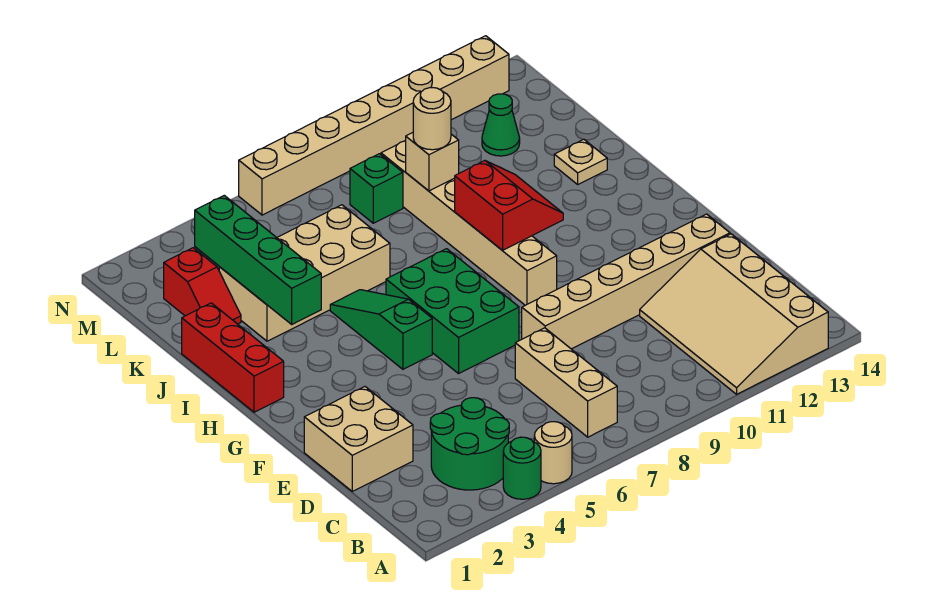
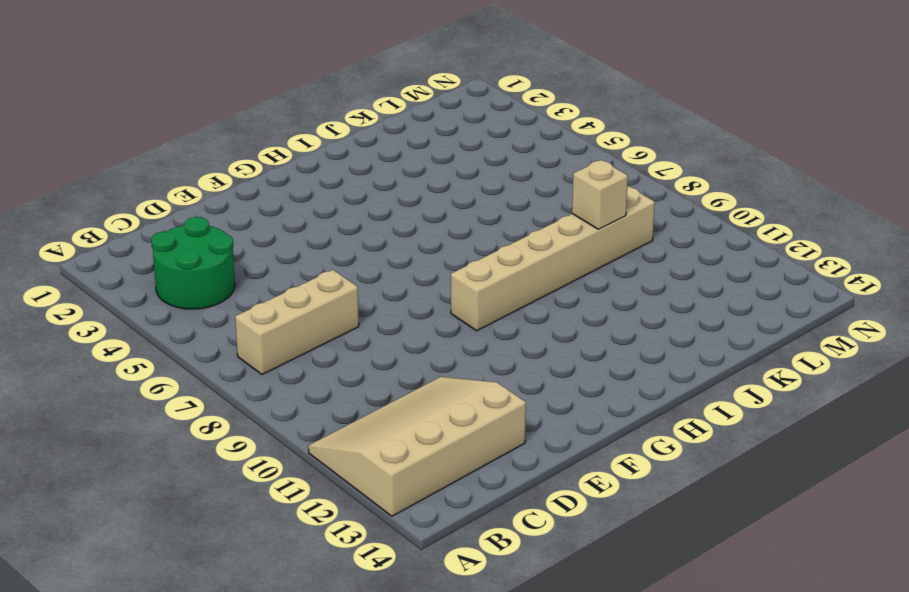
none -> green 1x1 round brick [503,437,541,499]
none -> tan 1x1 round brick [534,422,572,484]
none -> tan 2x2 brick [304,387,413,491]

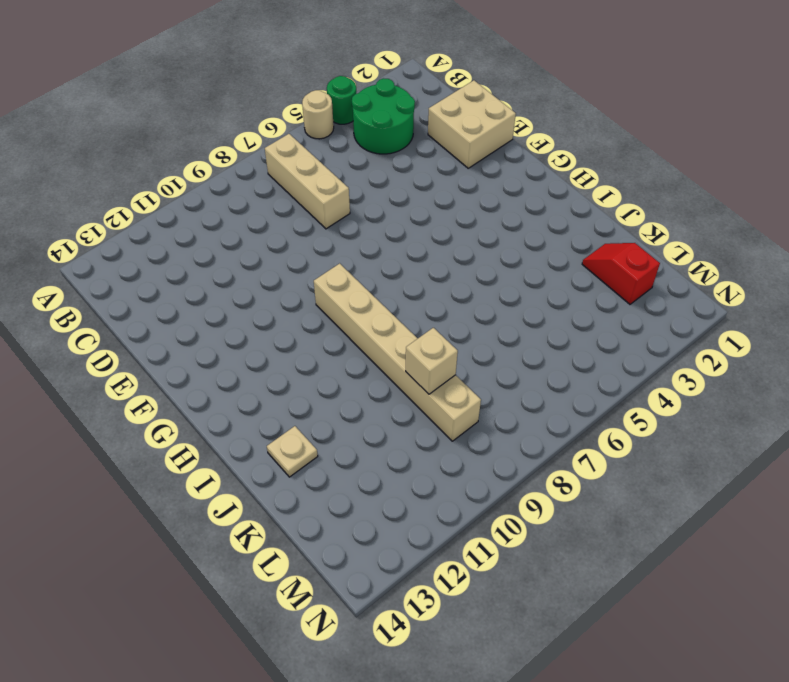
none -> tan 3x4 slope [640,234,828,394]
none -> tan 1x6 brick [522,214,730,349]
none -> green 2x3 brick [386,249,519,374]

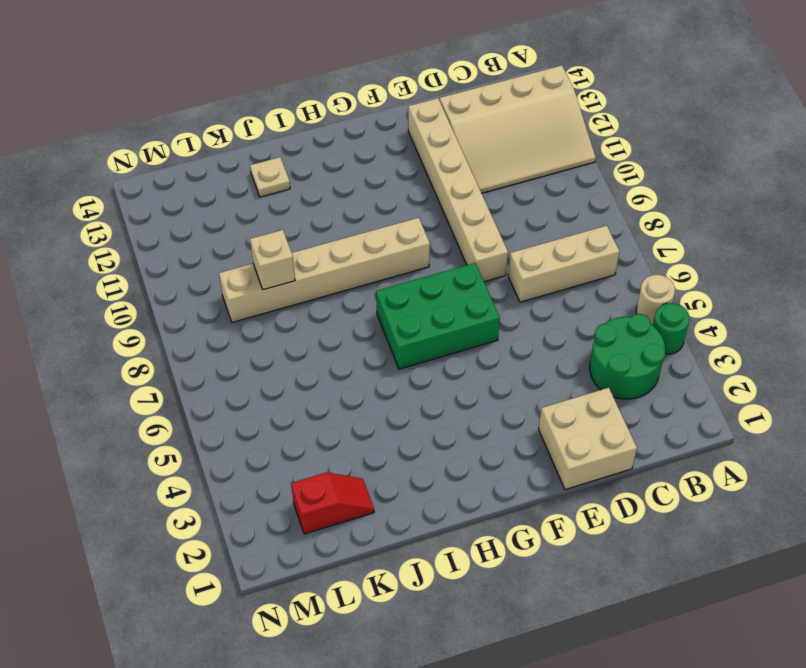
none -> green 1x3 slope [330,290,432,369]
none -> red 1x3 brick [182,303,284,412]
none -> tan 2x4 brick [219,205,390,341]

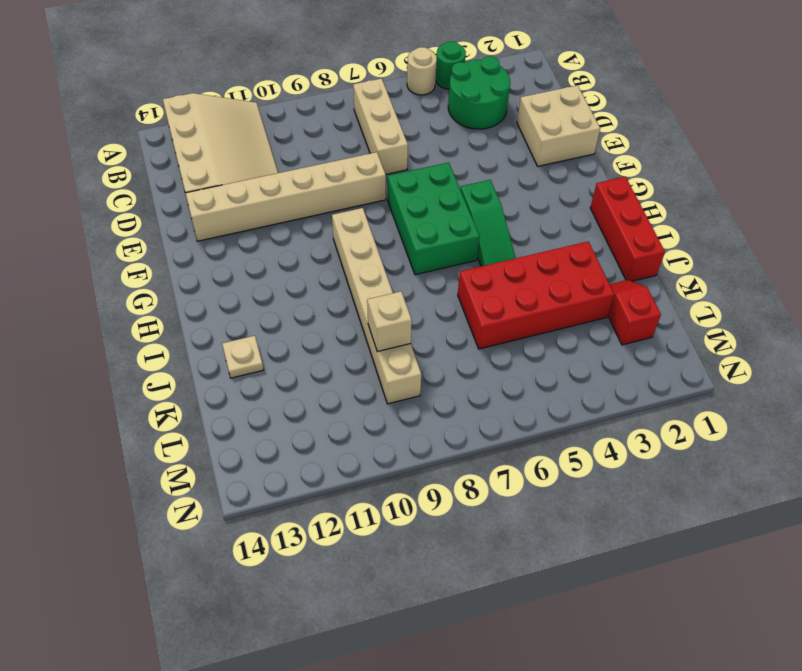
red 2x4 brick [458,241,614,349] -> tan 2x4 brick [219,205,390,341]
none -> green 1x1 brick [350,154,403,223]
none -> green 1x1 cone [482,94,520,156]
none -> tan 1x8 brick [239,36,509,215]

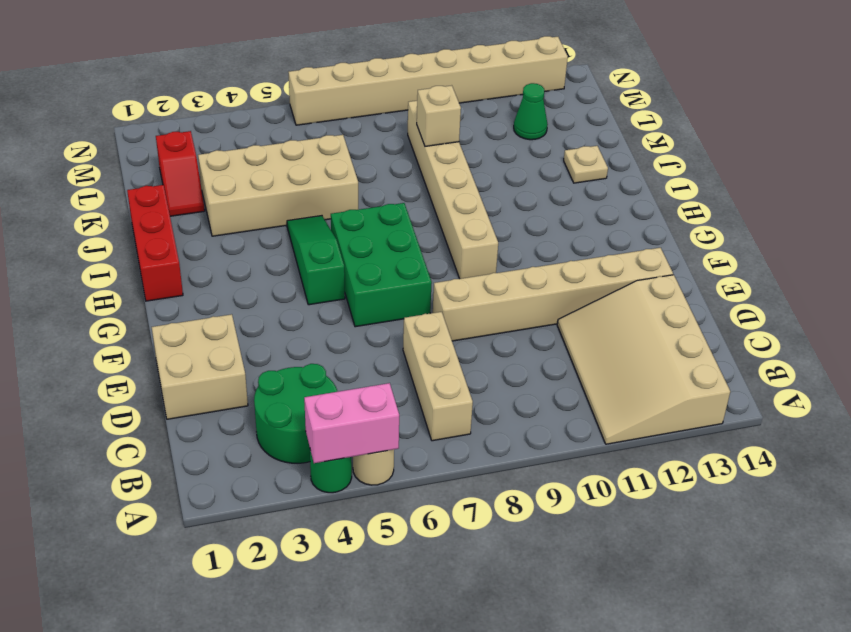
pink 1x2 brick [304,383,399,463] -> none
none -> green 1x1 brick [350,154,403,223]
none -> red 2x2 slope [455,161,563,250]
none -> green 1x4 brick [195,195,321,324]

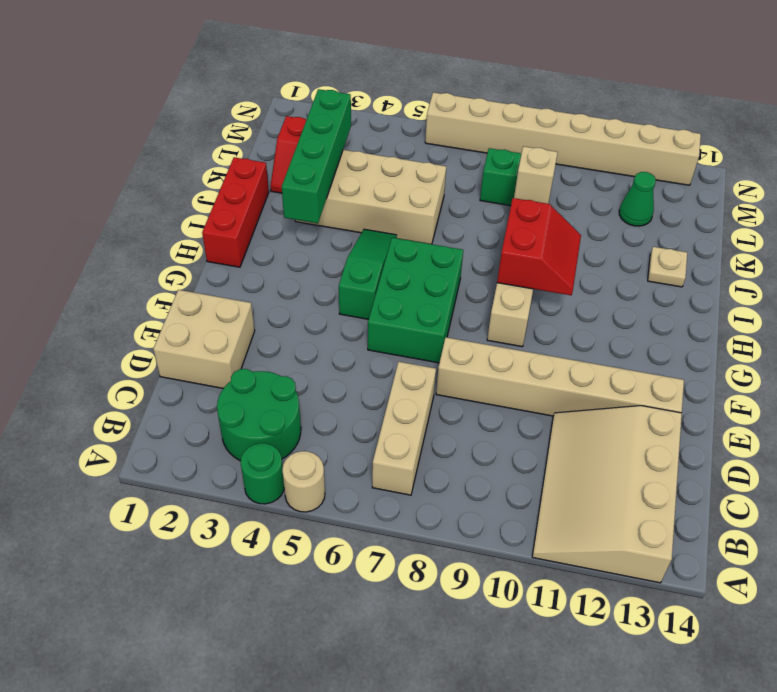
none -> tan 1x1 round brick [413,88,451,150]

